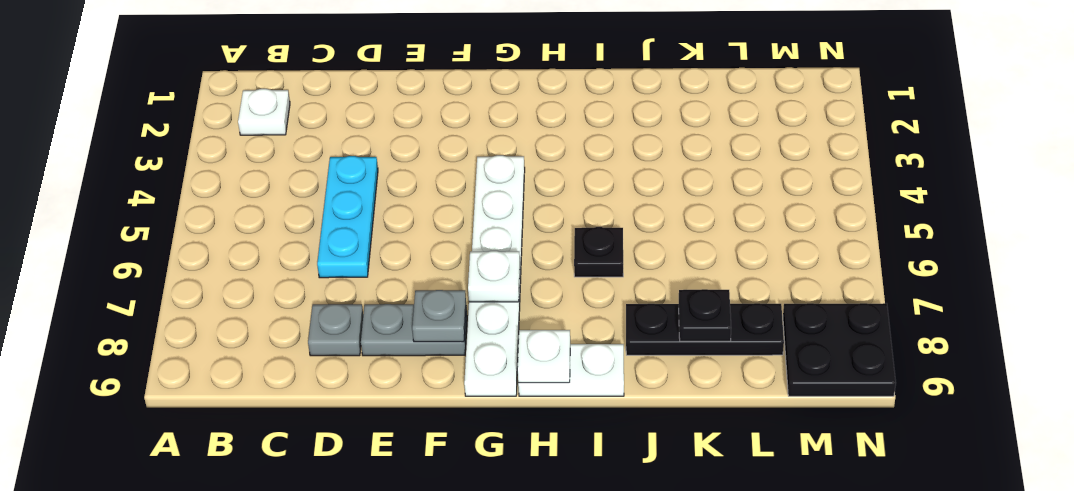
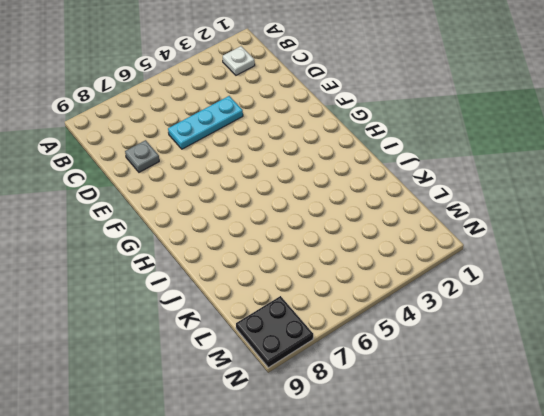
none -> grey 1x2 plate [361,304,467,356]
none -> white 1x6 plate [464,155,525,396]
none -> white 1x2 plate [518,344,624,396]

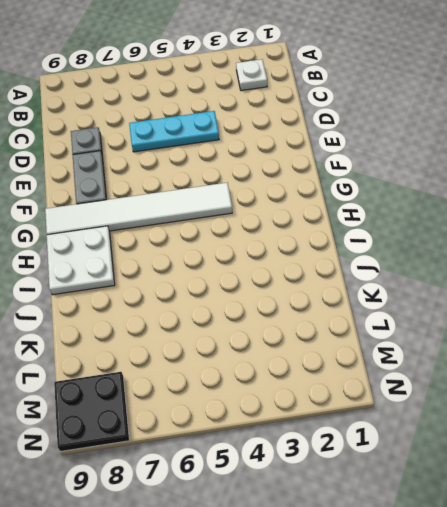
white 1x6 tile [45,183,232,235] -> white 1x6 plate [464,155,525,396]
white 2x2 plate [47,226,115,295] -> white 1x2 plate [518,344,624,396]
none -> black 1x1 plate [574,227,623,277]
none -> black 1x3 plate [626,303,784,355]
none -> grey 1x1 plate [412,290,466,342]

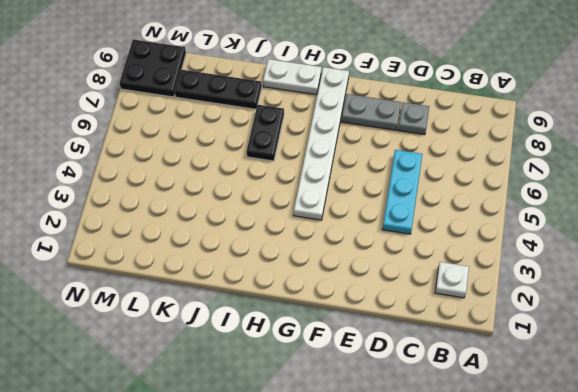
black 1x2 plate [247,105,284,161] -> black 1x1 plate [574,227,623,277]
none -> grey 1x1 plate [412,290,466,342]
none -> white 1x1 plate [468,251,520,302]
none -> white 1x1 plate [518,330,570,383]

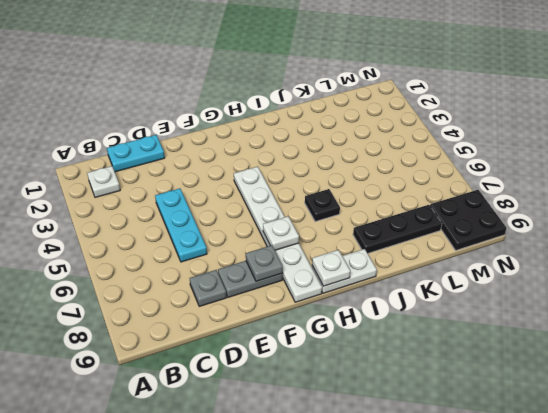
cyan 1x2 plate [107,135,165,172] -> none
none -> black 1x1 plate [679,289,731,341]

